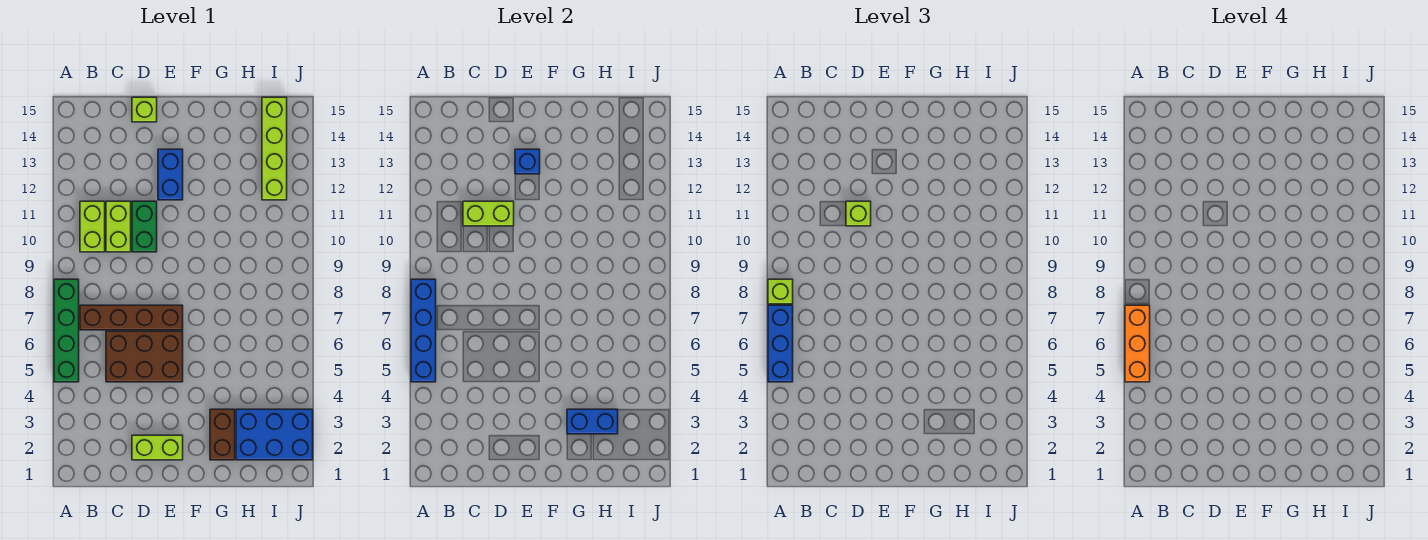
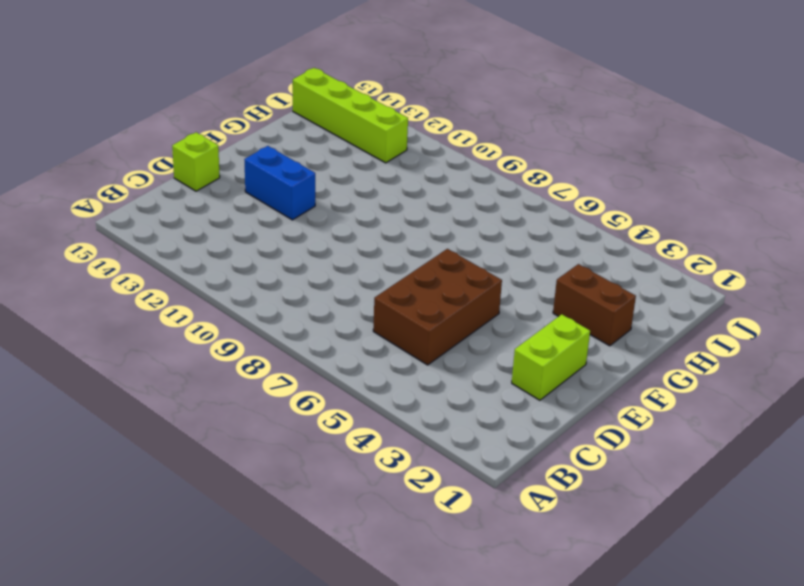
none -> green 1x4 brick [54,279,79,382]
none -> brown 1x4 brick [80,305,183,330]
none -> lime 1x2 brick [80,201,105,252]

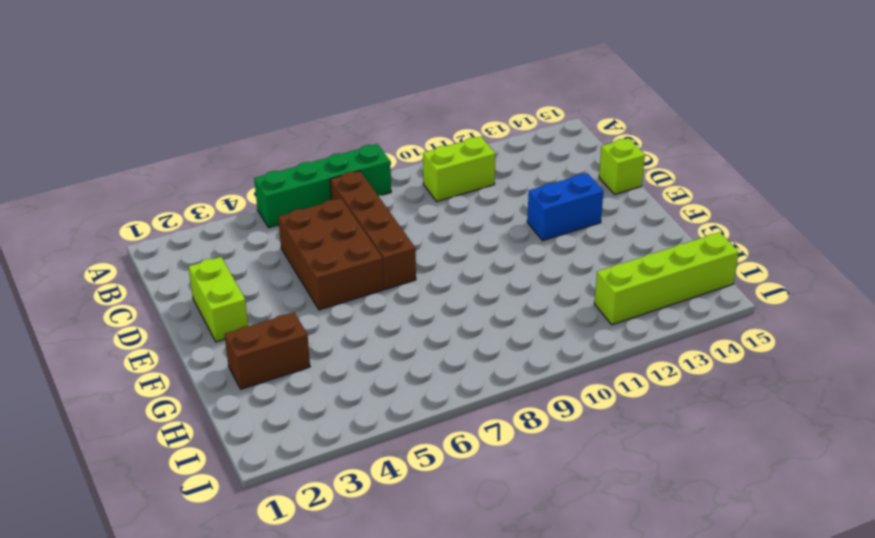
none -> lime 1x2 brick [106,201,131,252]
none -> green 1x2 brick [132,201,157,252]
none -> blue 2x3 brick [236,409,313,460]

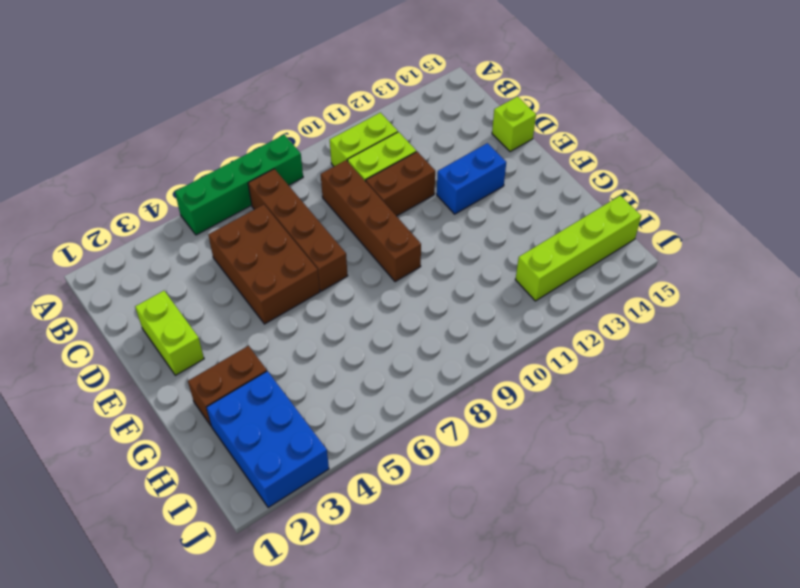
brown 1x4 brick [321,160,421,282] -> none
brown 1x2 brick [366,152,435,216] -> green 1x2 brick [132,201,157,252]
none -> blue 1x4 brick [411,279,436,382]
none -> lime 1x2 brick [463,201,514,226]
none -> blue 1x1 brick [515,149,540,174]

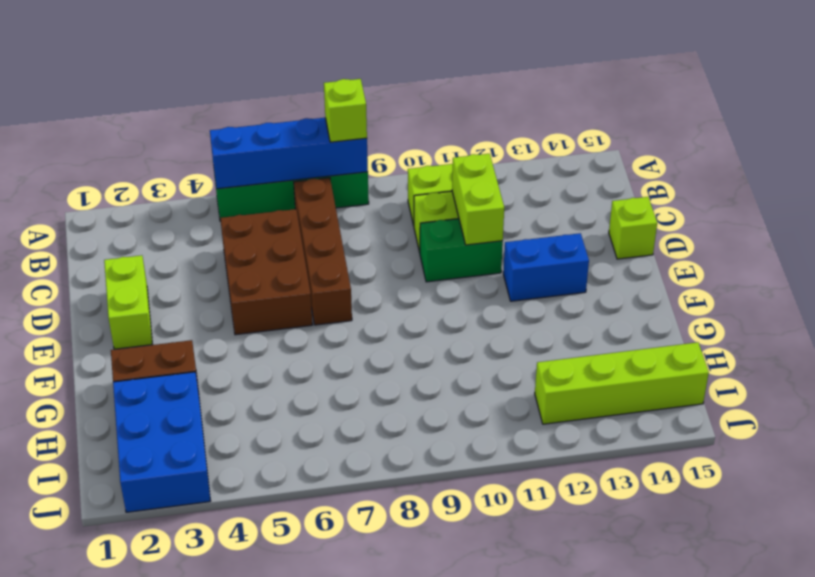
none -> blue 1x1 brick [515,149,540,174]
none -> blue 1x2 brick [567,409,618,434]
none -> blue 1x3 brick [768,305,793,382]

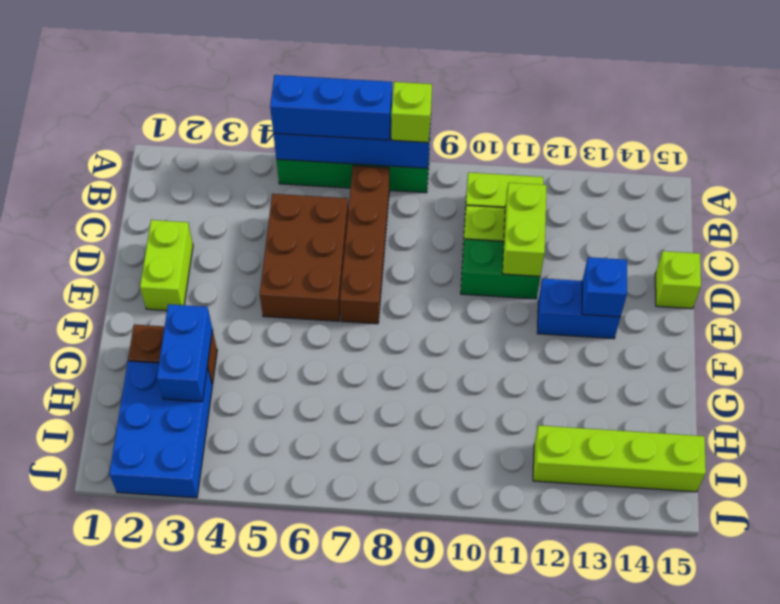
none -> lime 1x1 brick [846,201,871,226]
none -> orange 1x3 brick [1125,305,1150,382]

